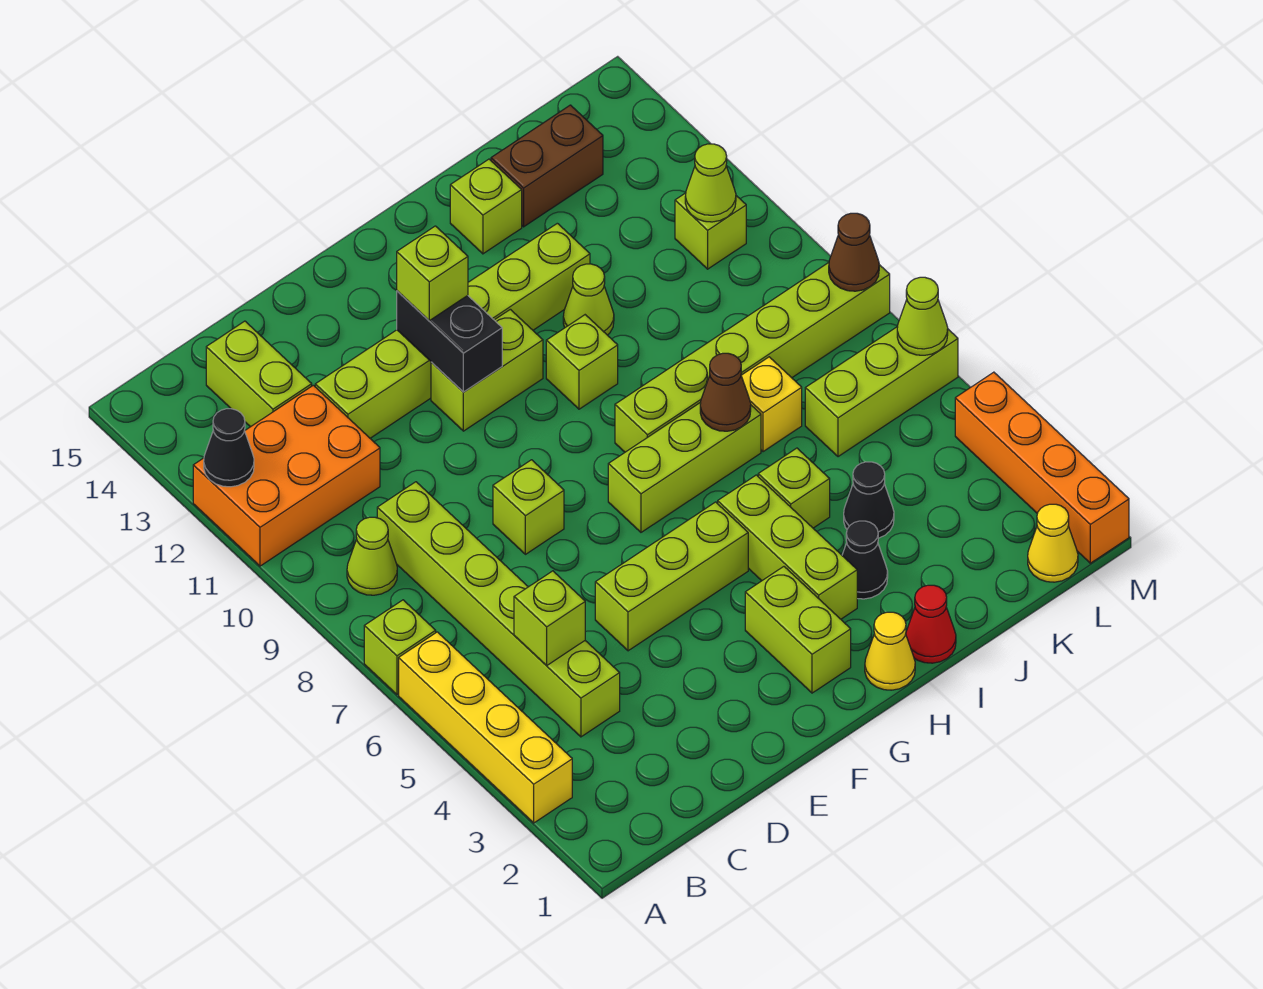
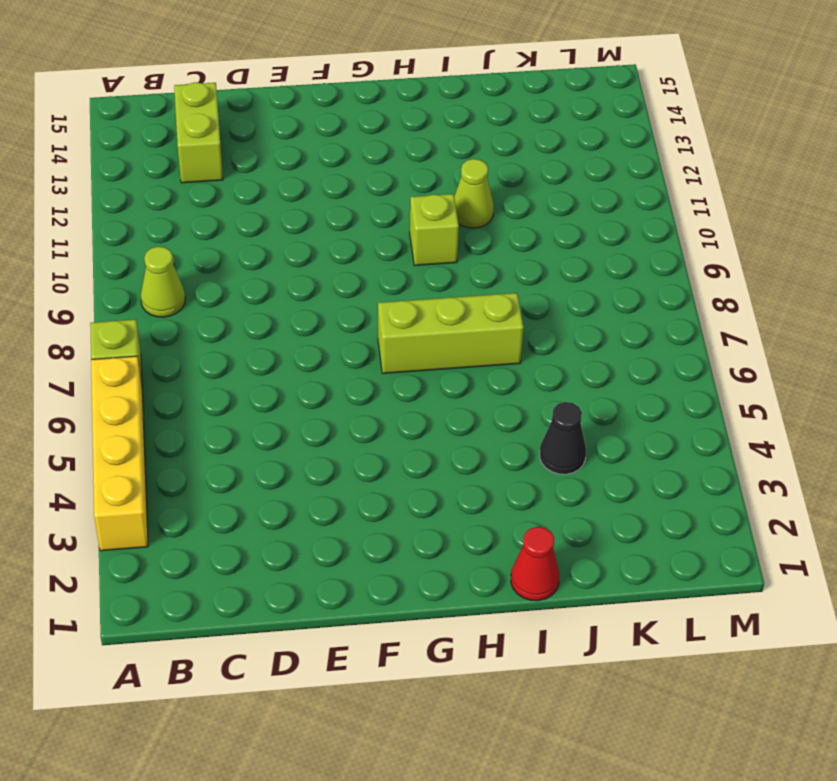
none -> orange 2x3 brick [193,385,380,566]
none -> lime 1x6 brick [377,482,620,737]
none -> lime 1x6 brick [315,223,590,438]
none -> lime 1x3 brick [595,502,748,651]

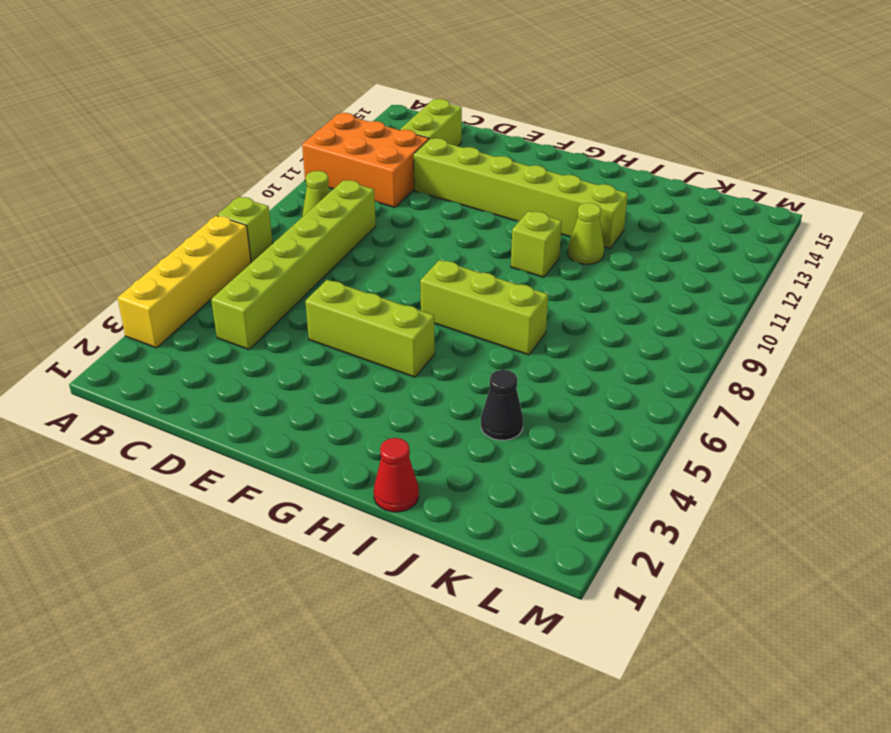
none -> lime 1x1 brick [493,460,564,554]
none -> lime 1x2 brick [431,309,543,431]
none -> lime 1x2 brick [745,567,851,693]
none -> yellow 1x1 cone [865,612,915,690]

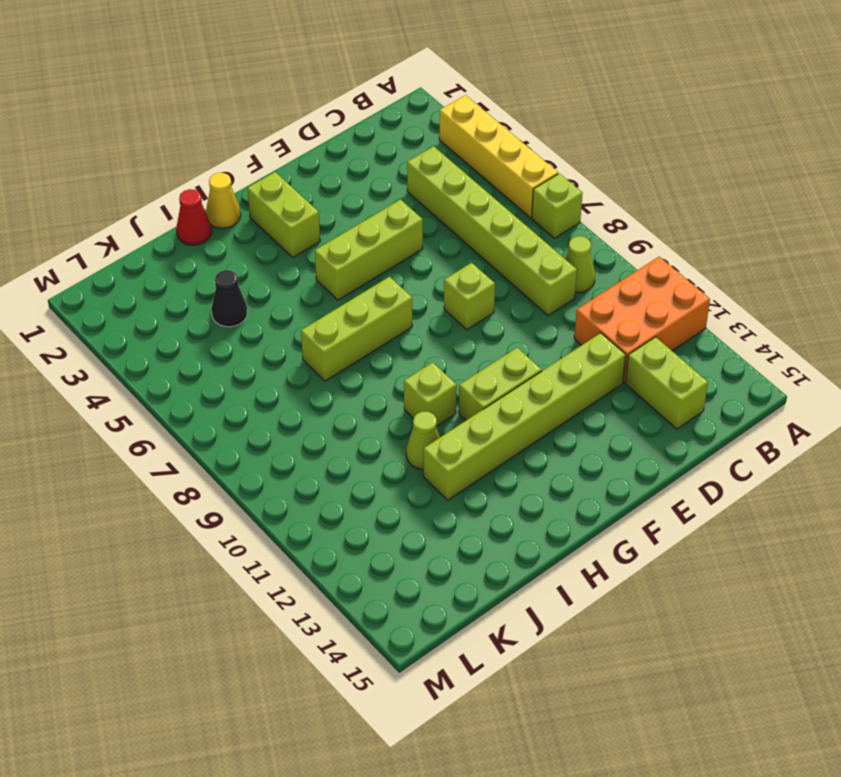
none -> lime 1x3 brick [718,475,857,619]
none -> lime 1x6 brick [615,263,890,452]
none -> black 1x1 cone [842,521,888,599]
none -> lime 1x1 brick [758,448,830,528]

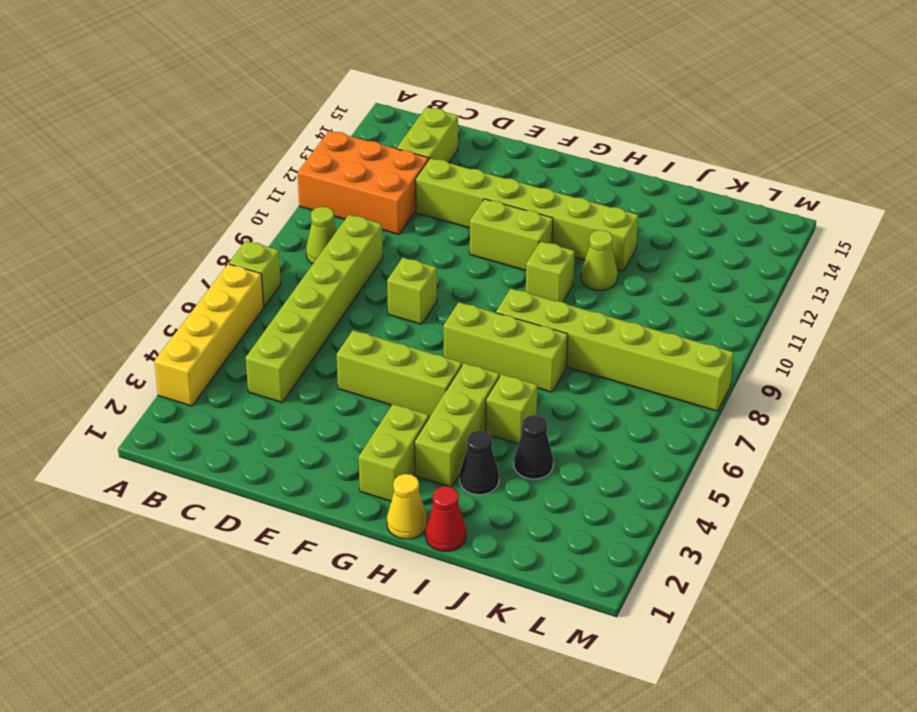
none -> lime 1x1 brick [450,159,522,254]
none -> yellow 1x1 brick [741,357,802,452]
none -> brown 1x2 brick [491,105,603,227]
none -> lime 1x3 brick [805,326,958,457]

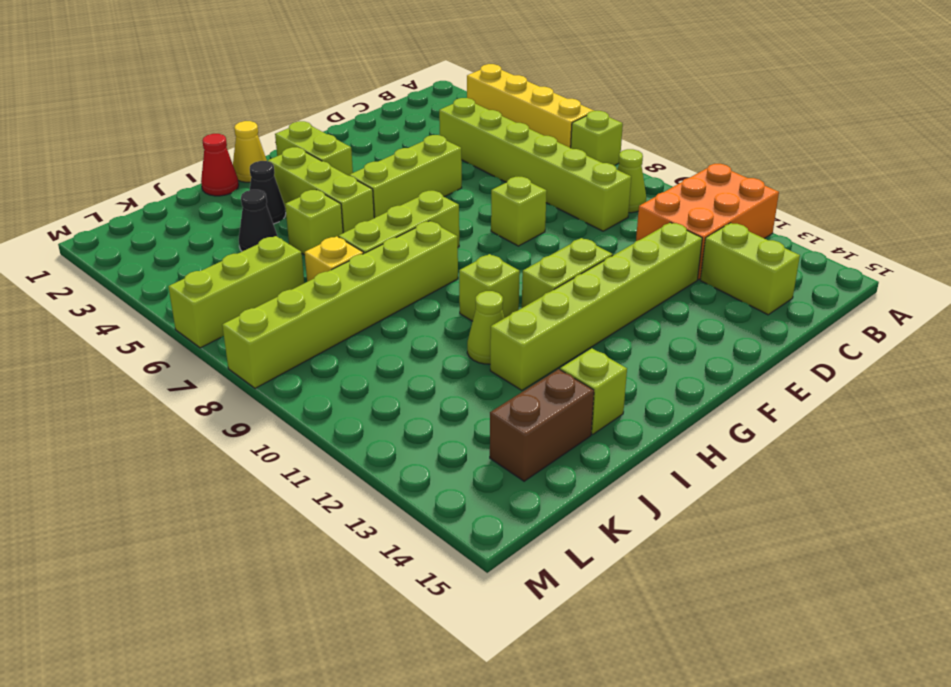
none -> yellow 1x1 cone [1028,504,1078,582]
none -> lime 1x1 brick [675,193,746,269]
none -> orange 1x4 brick [955,372,1129,563]
none -> black 1x1 cone [204,409,254,487]

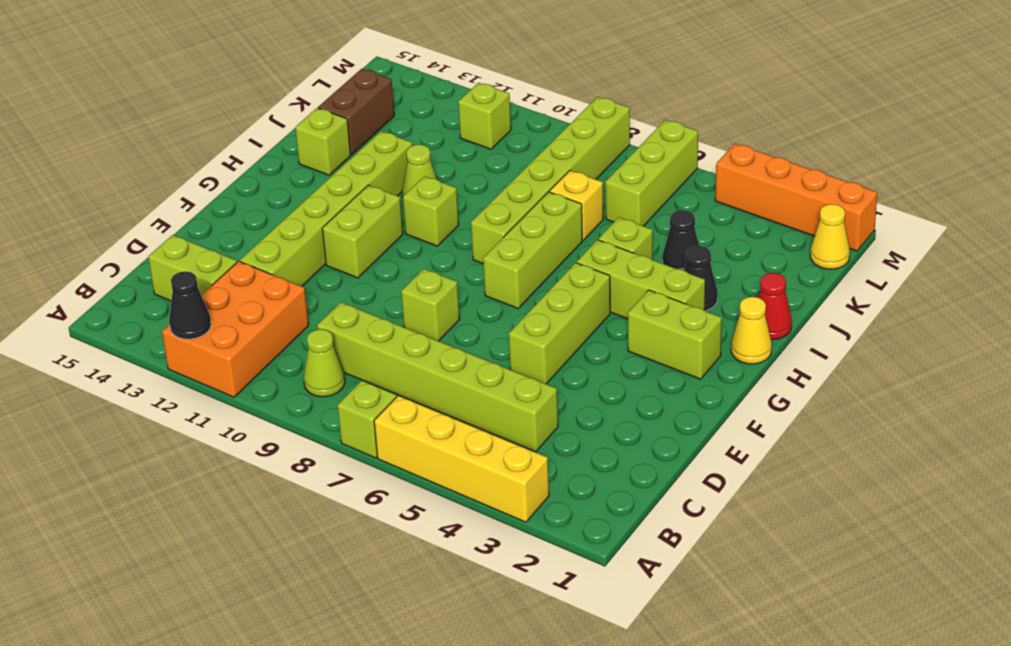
none -> lime 1x1 brick [514,571,585,666]
none -> black 1x2 brick [397,291,502,392]
none -> brown 1x1 cone [700,353,751,431]
none -> lime 1x1 cone [685,144,736,222]

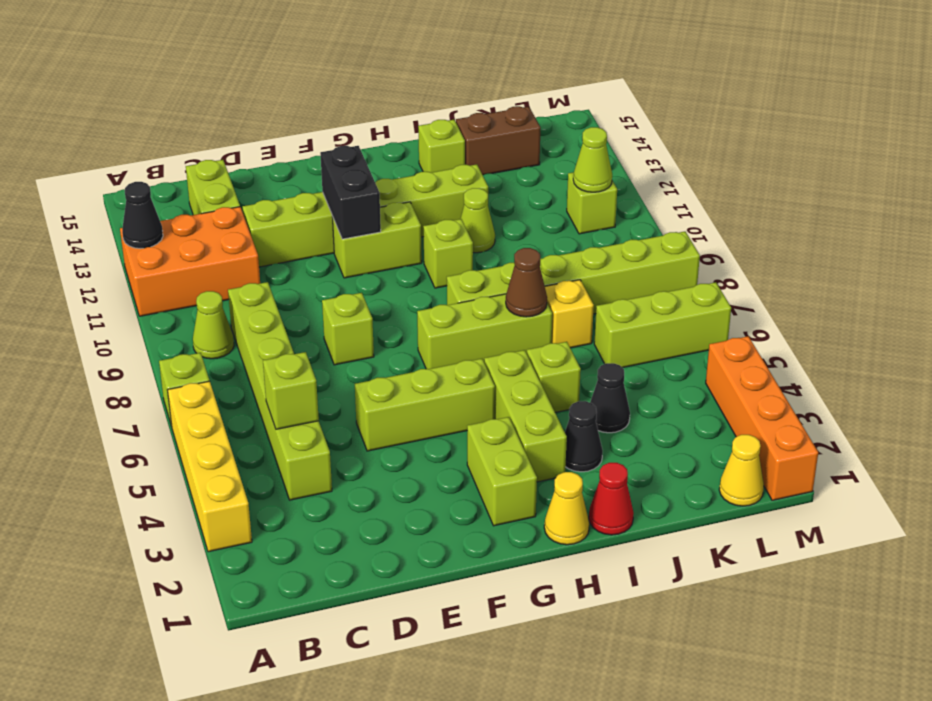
none -> lime 1x1 cone [897,277,948,355]
none -> brown 1x1 cone [829,213,879,291]
none -> lime 1x1 brick [397,226,468,321]

